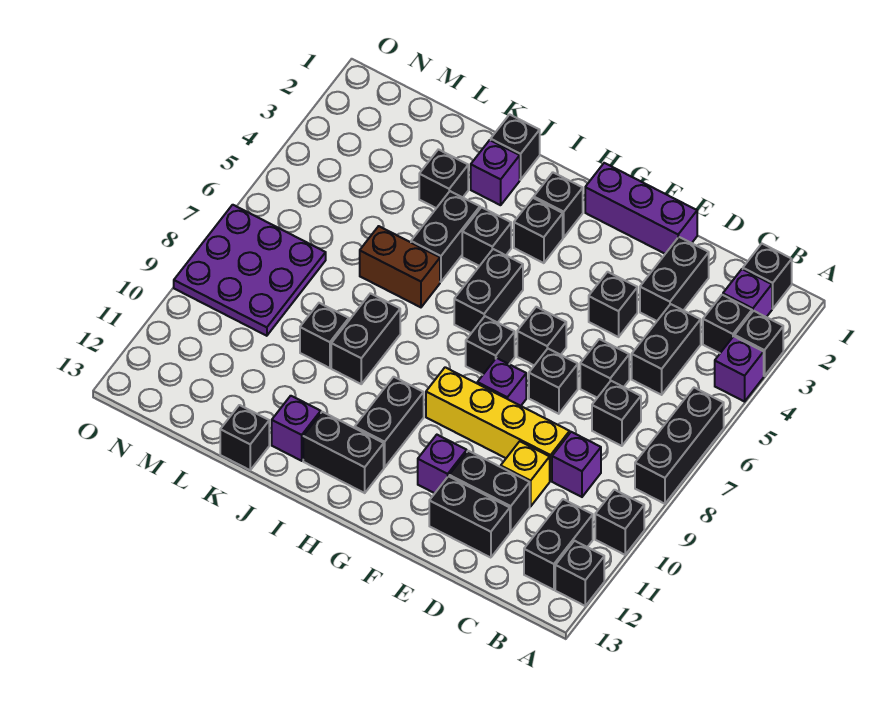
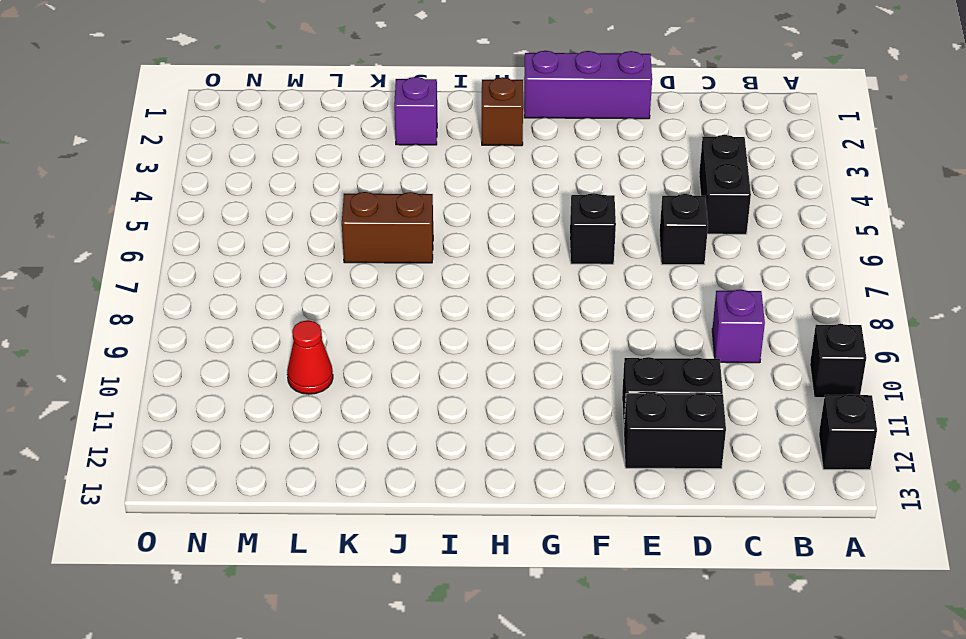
brown 1x1 brick [482,77,523,146] -> black 1x1 brick [534,172,583,237]
red 1x1 cone [287,320,333,394] -> none
none -> black 1x1 brick [735,311,783,376]
none -> purple 1x1 brick [715,336,764,402]
none -> black 1x3 brick [635,388,724,504]
none -> black 1x1 brick [743,244,792,309]

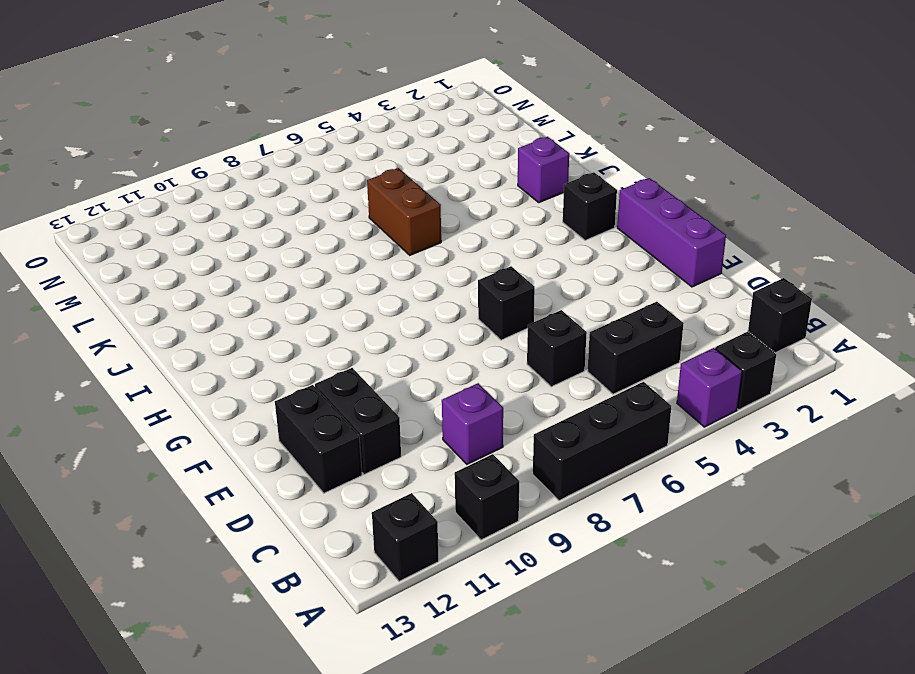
none -> purple 1x1 brick [723,269,772,317]
none -> black 1x1 brick [703,295,752,353]
none -> black 1x2 brick [524,499,593,590]
none -> black 1x1 brick [592,381,641,446]

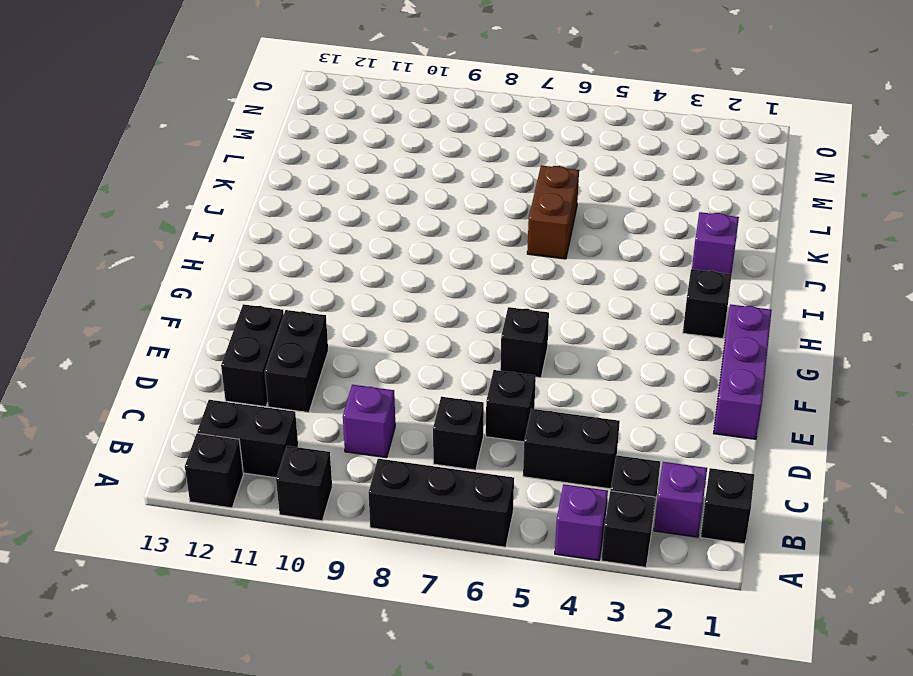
none -> black 1x2 brick [640,237,709,321]
none -> yellow 1x4 brick [426,367,570,481]
none -> yellow 1x1 brick [501,441,550,506]
none -> black 1x1 brick [589,272,637,337]

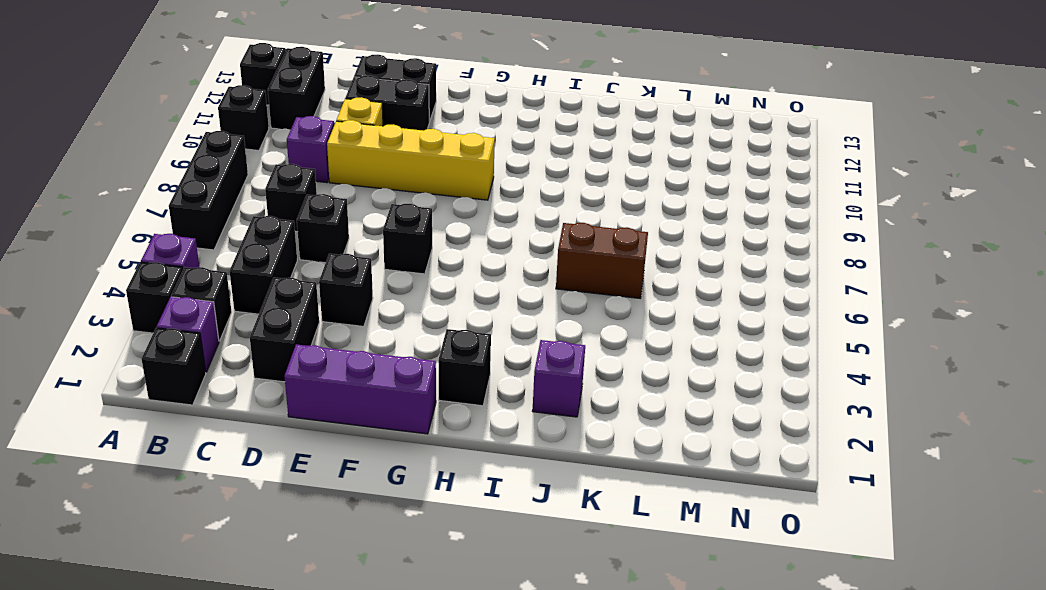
none -> black 1x1 brick [529,349,578,414]
none -> purple 1x1 brick [477,358,526,406]
none -> purple 1x1 brick [418,435,467,493]
none -> black 1x1 brick [466,316,515,375]

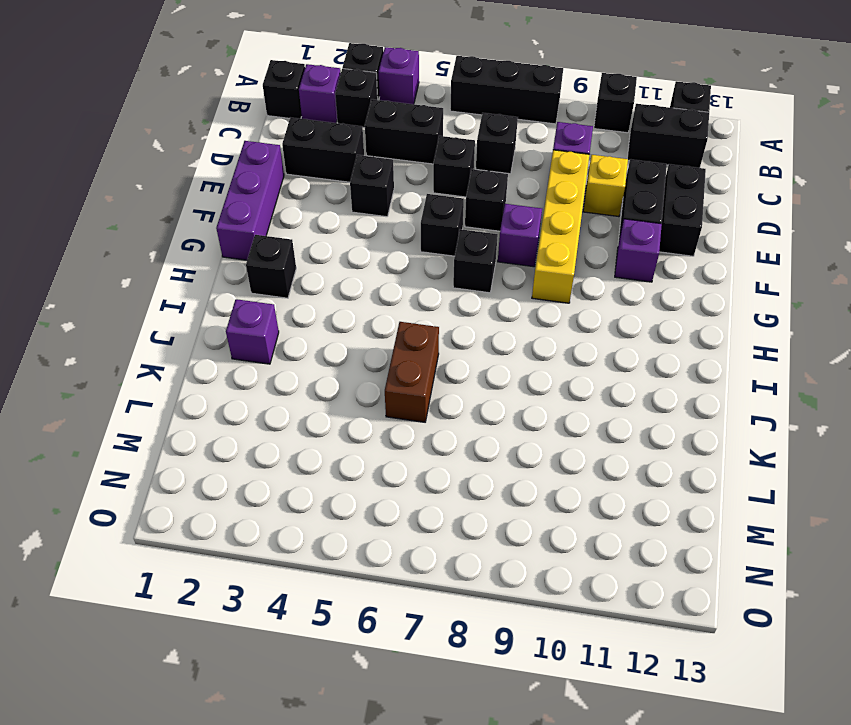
none -> black 1x1 brick [514,198,563,263]
none -> black 1x2 brick [454,249,523,333]
none -> black 1x2 brick [355,377,424,467]
none -> black 1x2 brick [303,412,384,493]

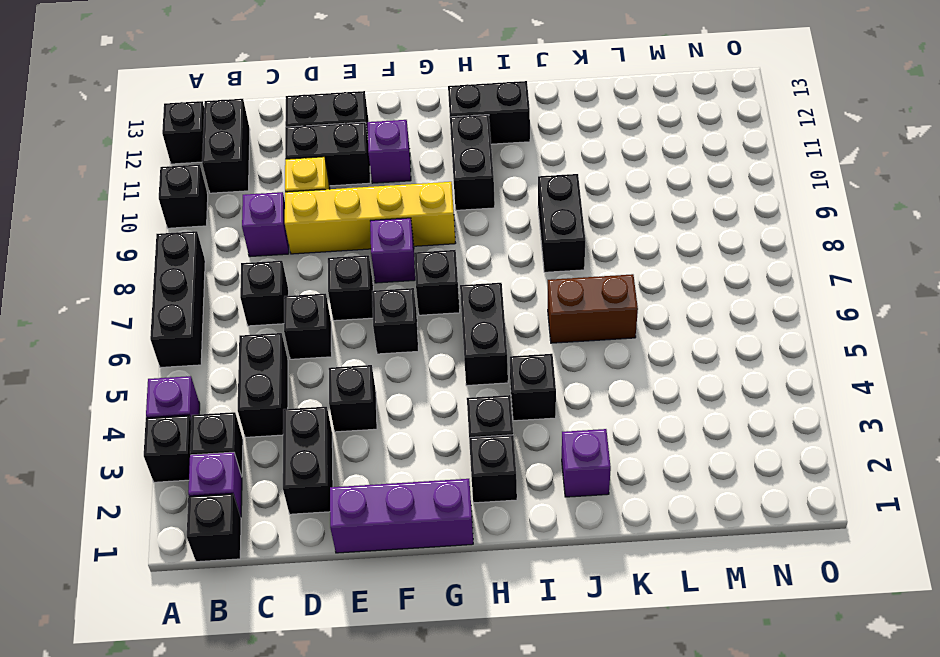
none -> black 1x1 brick [491,114,540,180]
none -> black 1x2 brick [411,191,480,282]
none -> purple 1x1 brick [272,396,321,461]
none -> black 1x1 brick [419,149,468,208]

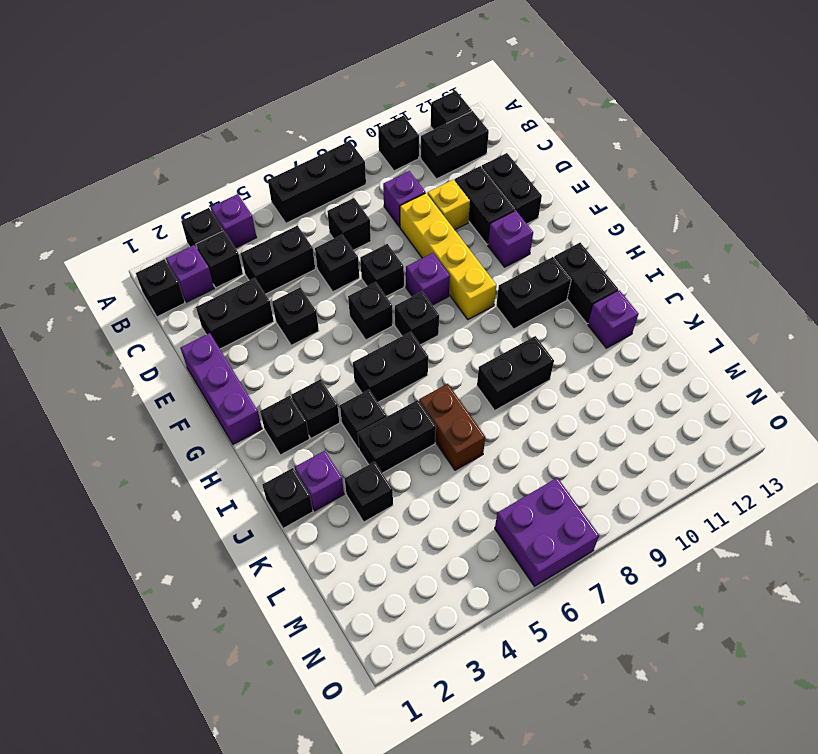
purple 2x2 brick [495,478,599,586] -> purple 3x3 plate [174,205,326,336]
none -> black 1x1 brick [300,303,349,368]
none -> black 1x1 brick [220,405,269,470]

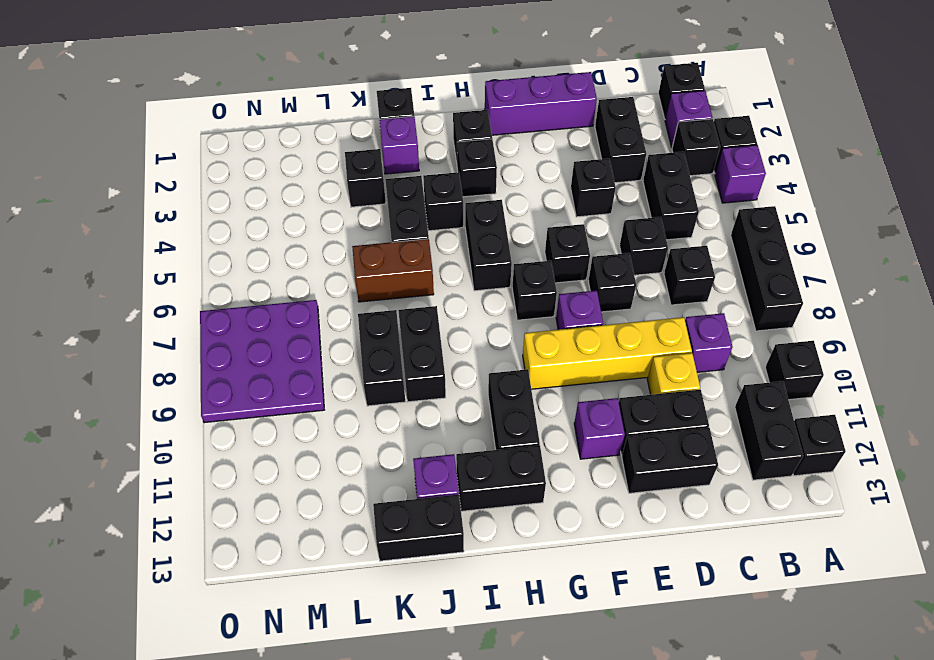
black 1x2 brick [373,495,464,561] -> black 1x1 brick [220,405,269,470]
black 1x2 brick [358,310,405,406] -> black 1x1 brick [300,303,349,368]

